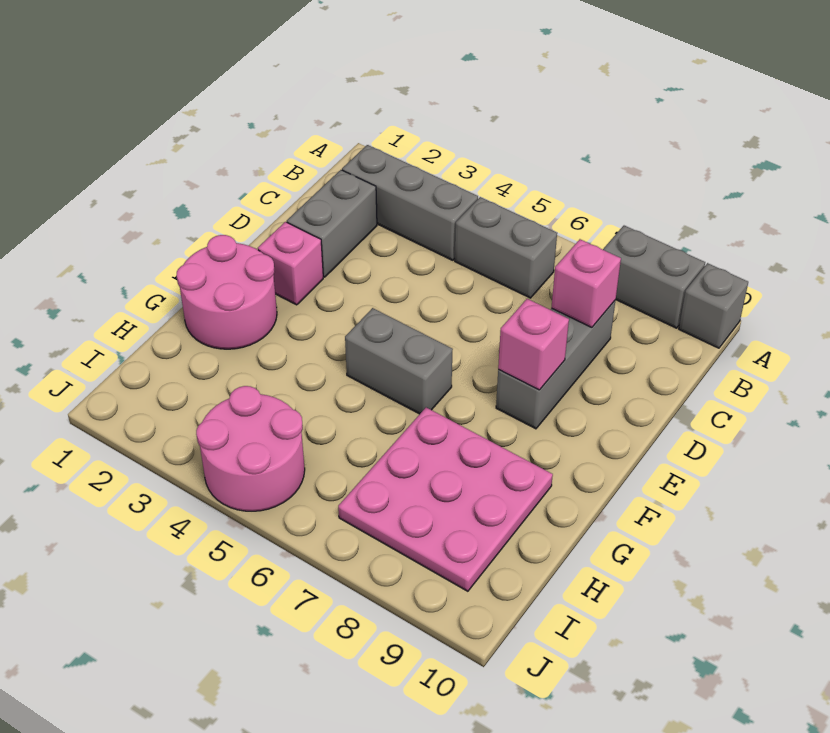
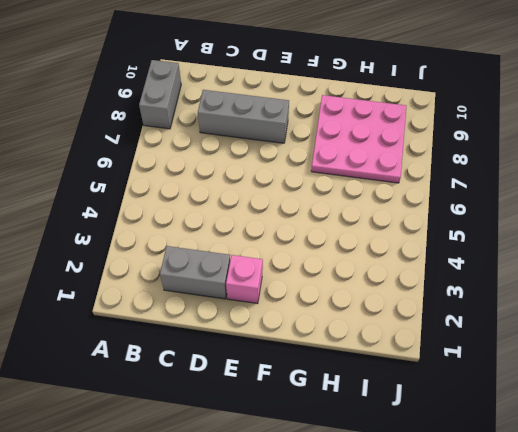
none -> grey 1x1 brick [679,263,748,348]
none -> grey 1x3 brick [342,145,478,260]
none -> grey 1x2 brick [455,197,557,298]

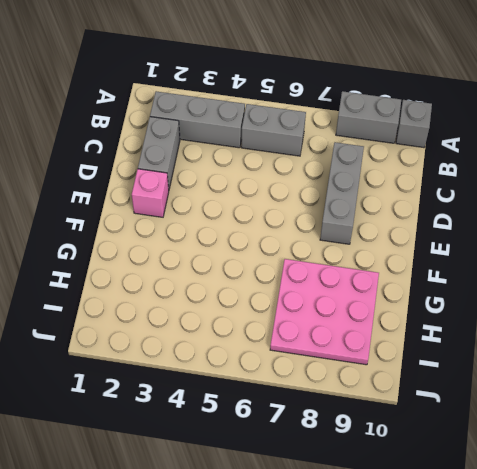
none -> pink 2x2 round brick [177,235,277,349]
none -> grey 1x2 brick [345,308,453,414]
none -> pink 2x2 round brick [196,386,305,511]

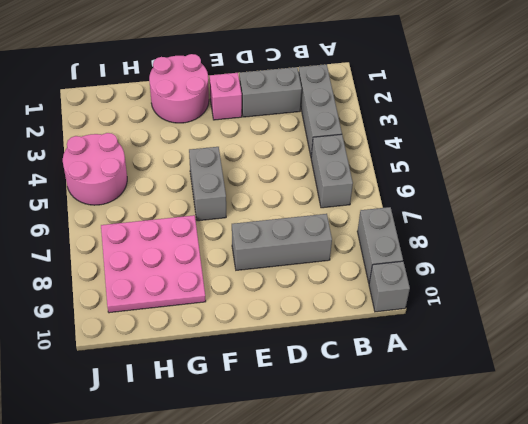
none -> pink 1x1 brick [551,239,621,327]
none -> pink 1x1 brick [498,299,569,390]

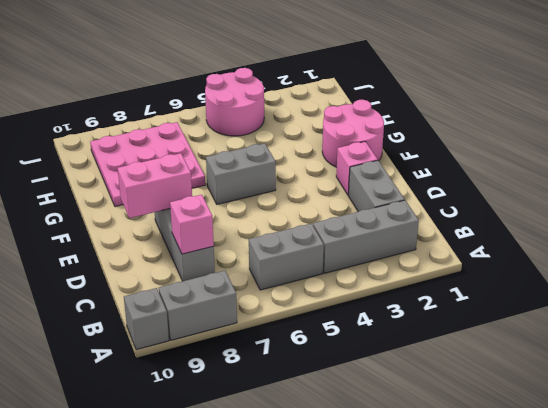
pink 1x2 brick [118,153,192,218] -> pink 1x1 brick [498,299,569,390]

